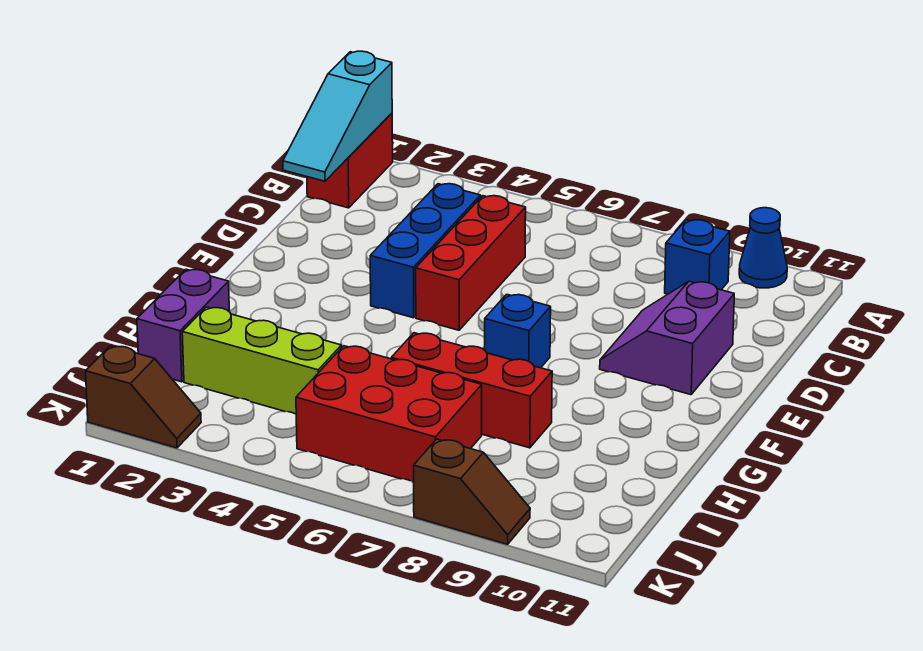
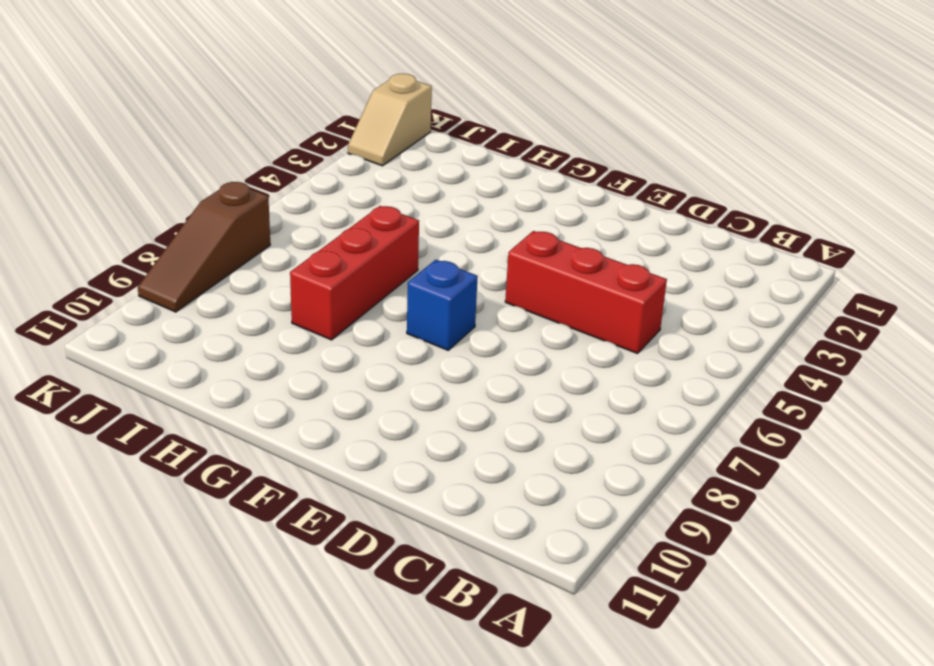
tan 1x2 slope [348,74,432,166] -> brown 1x2 slope [86,346,201,448]
brown 1x3 slope [138,182,270,312] -> brown 1x2 slope [414,439,530,544]
none -> red 1x2 brick [307,113,393,208]
none -> blue 1x1 cone [739,208,787,288]
none -> blue 1x1 brick [665,220,730,294]

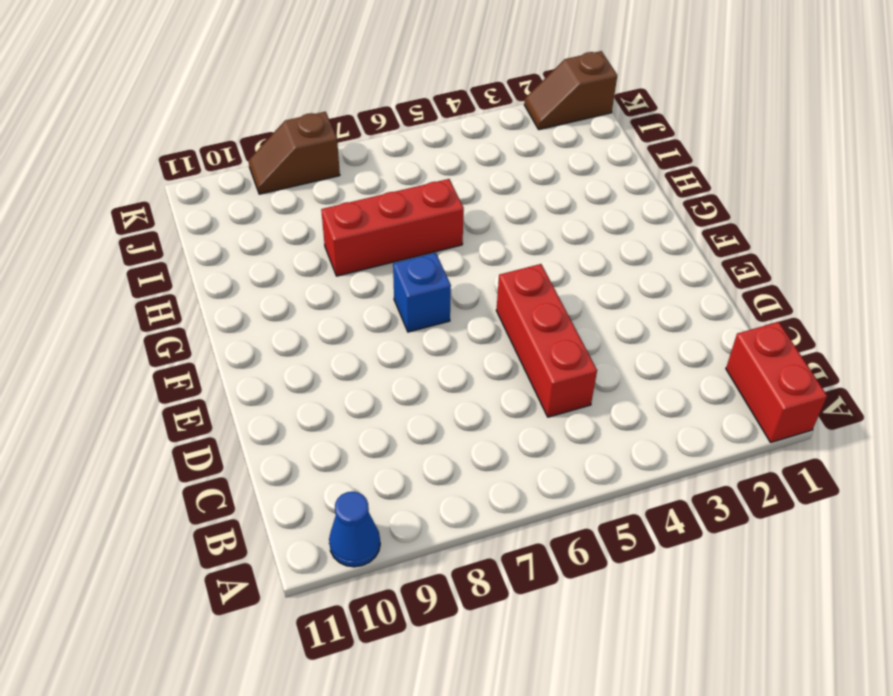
none -> blue 1x1 brick [665,220,730,294]
none -> blue 1x3 brick [370,184,481,318]
none -> purple 2x2 slope [600,281,734,395]

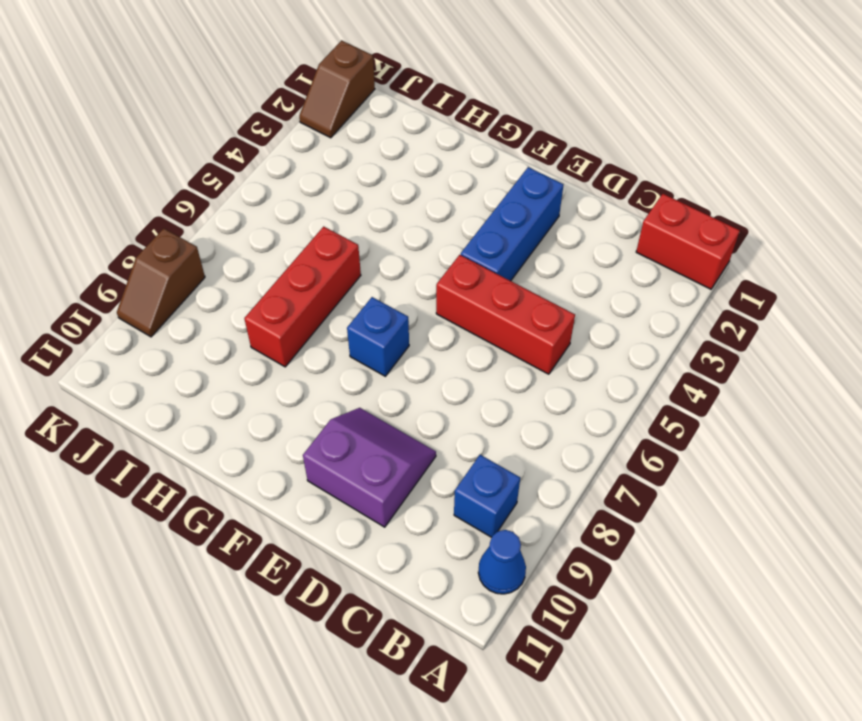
blue 1x3 brick [461,167,564,281] -> blue 1x3 brick turned to [370,184,481,318]
none -> purple 1x2 brick [137,269,229,382]
none -> lime 1x3 brick [182,307,341,414]
none -> red 2x3 brick [296,346,482,482]

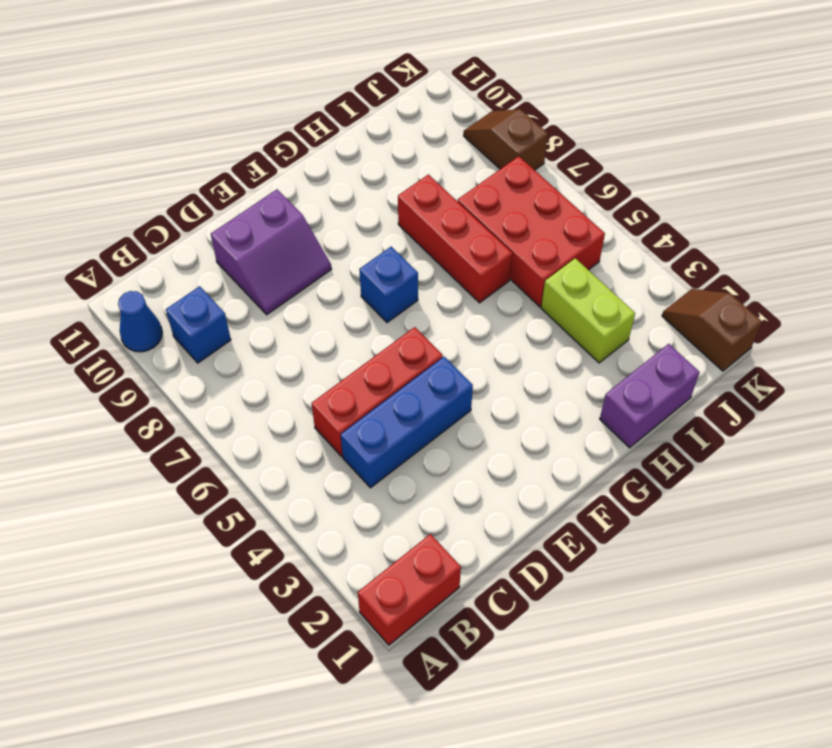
lime 1x2 brick [541,258,635,363] -> lime 1x3 brick [182,307,341,414]
none -> cyan 1x3 slope [283,51,392,181]

